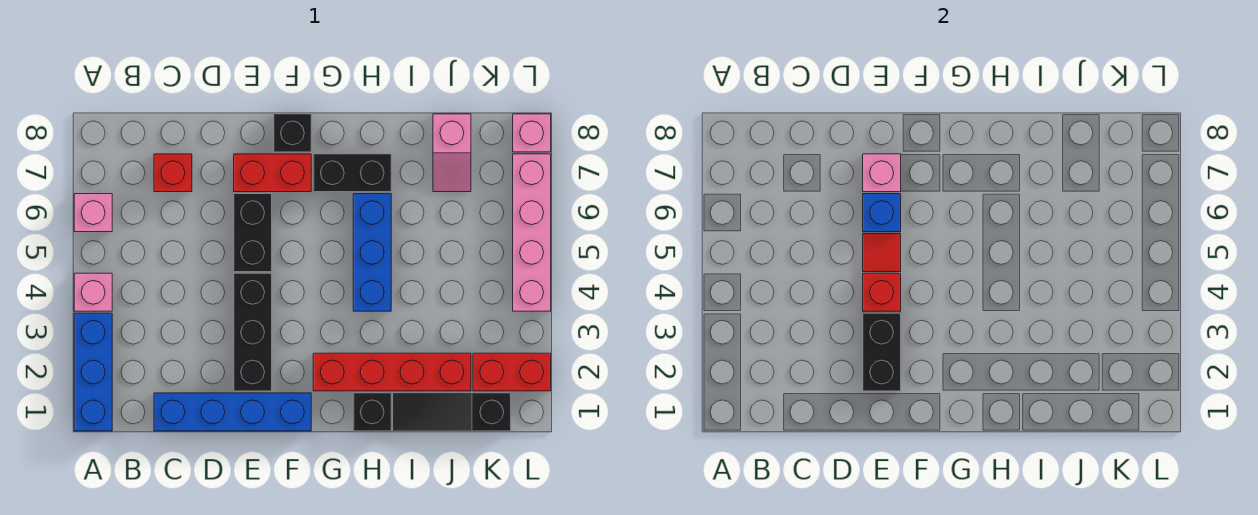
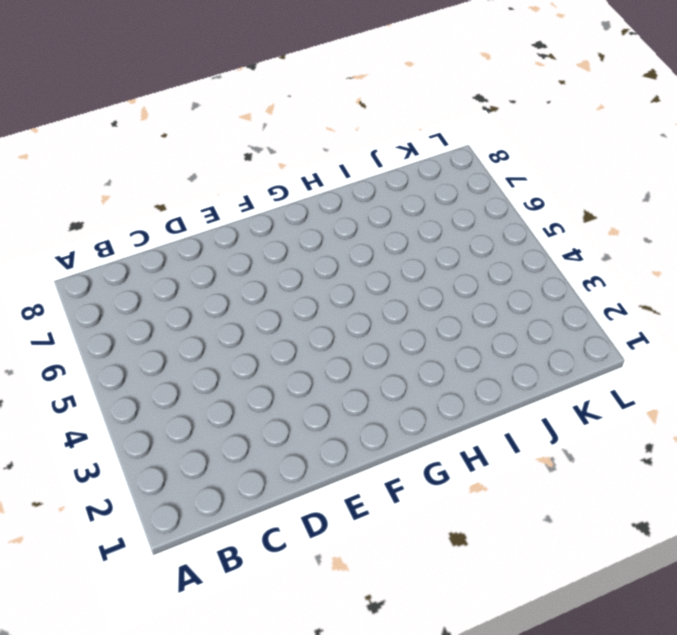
none -> blue 1x3 brick [74,313,112,431]
none -> pink 1x1 brick [74,273,112,311]
none -> pink 1x1 brick [74,194,112,232]

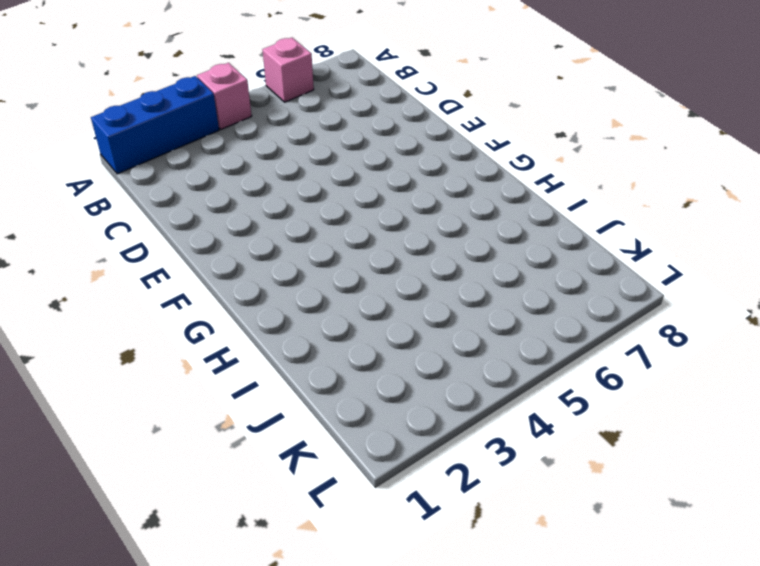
none -> blue 1x4 brick [154,393,311,431]
none -> red 1x1 brick [154,154,192,192]
none -> black 1x3 brick [234,273,272,391]

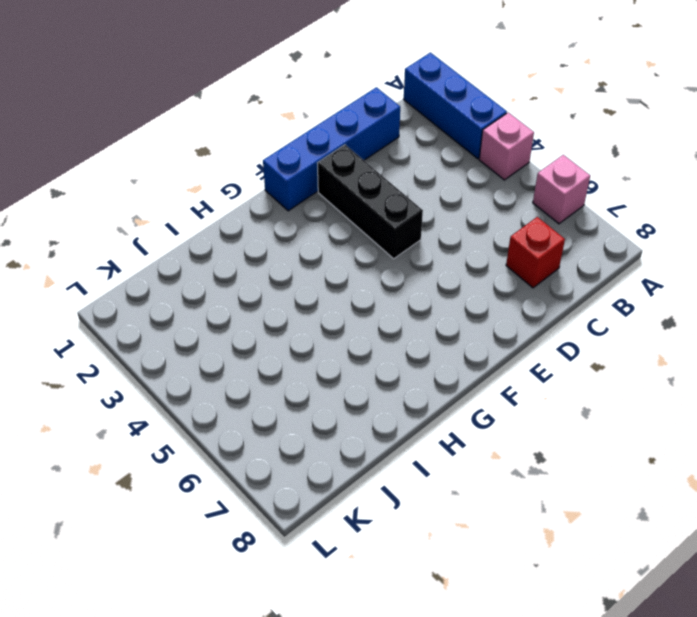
none -> black 1x2 brick [234,194,272,272]
none -> red 1x2 brick [234,154,311,192]
none -> black 1x1 brick [274,114,311,152]

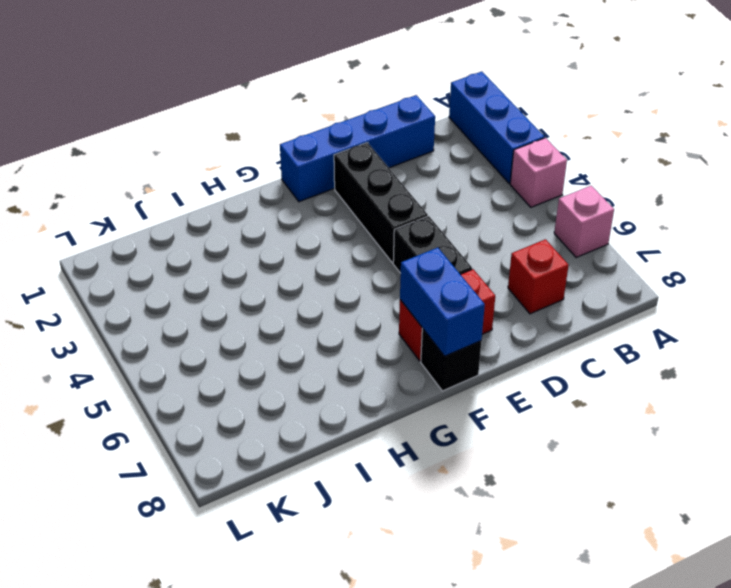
blue 1x2 brick [400,247,485,356] -> none
none -> red 1x4 brick [313,353,471,391]
none -> black 1x2 brick [313,154,391,192]
none -> black 1x1 brick [353,393,391,431]

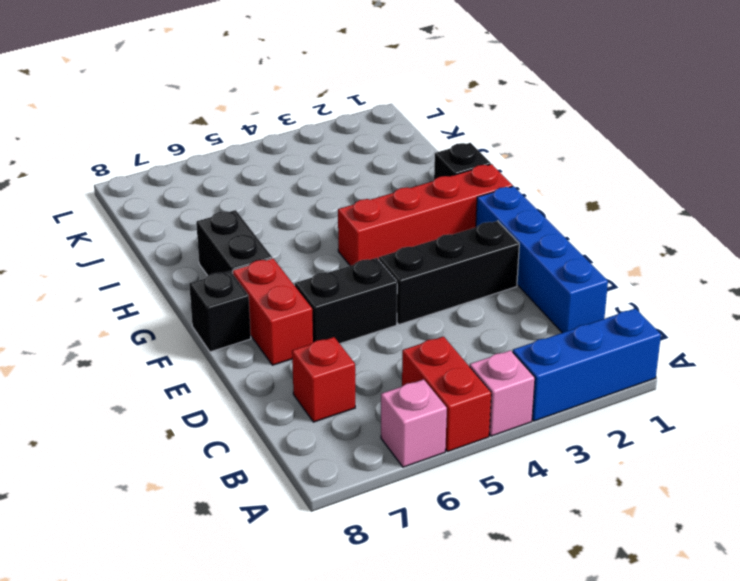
red 1x2 brick [402,337,491,452] -> red 1x2 brick moved to [473,353,551,391]
red 1x4 brick [338,164,513,266] -> red 1x4 brick turned to [313,353,471,391]
none -> blue 1x3 brick [353,194,391,311]
none -> black 1x3 slope [393,393,511,431]
none -> pink 1x2 slope [433,114,471,192]

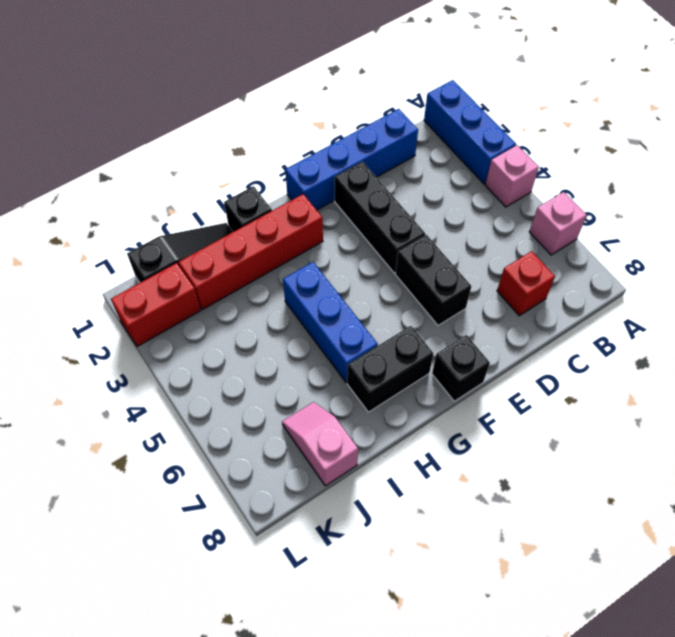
none -> red 1x2 brick [234,154,311,192]
none -> pink 1x4 brick [513,154,551,311]
none -> pink 1x1 brick [513,114,551,152]

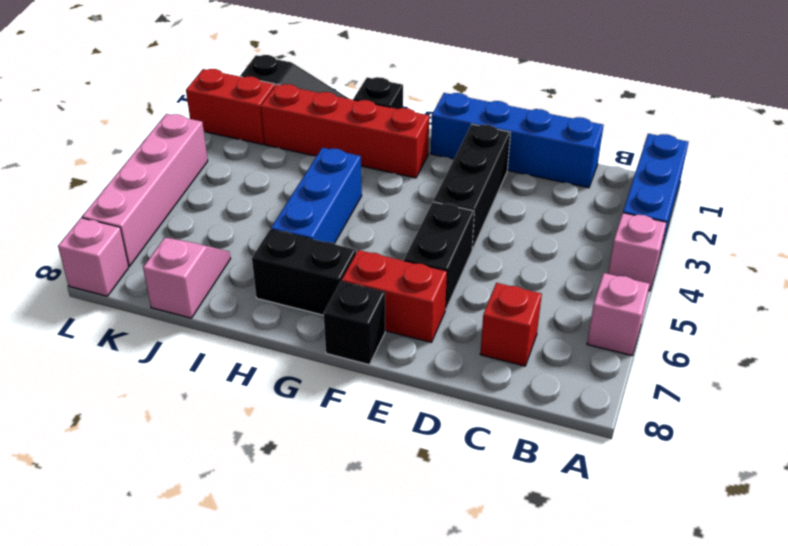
none -> black 1x2 brick [863,313,901,391]
none -> red 1x1 brick [863,273,901,311]
none -> red 1x1 tile [863,234,901,272]

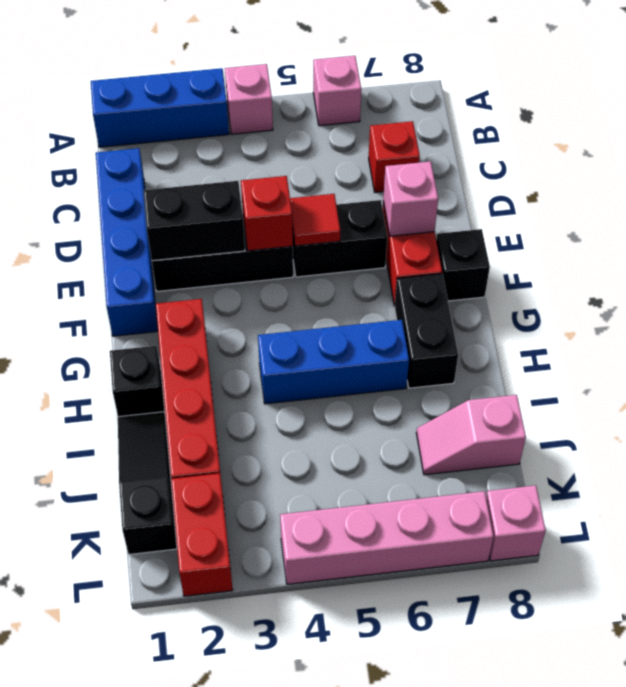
none -> blue 1x1 brick [863,194,901,232]

